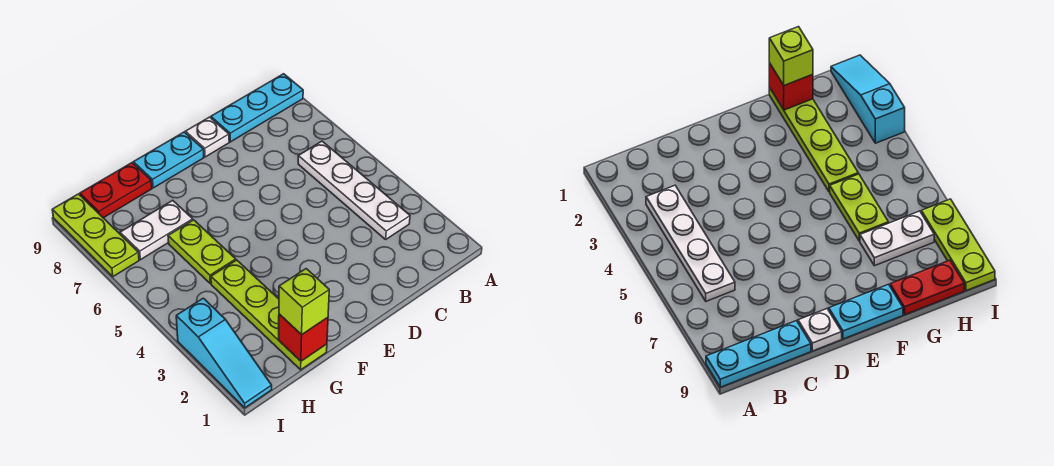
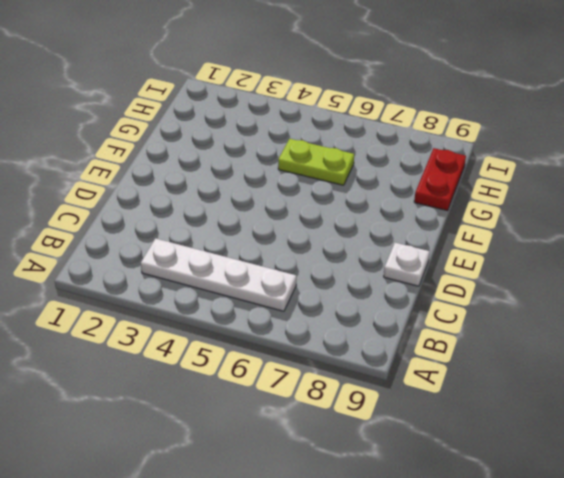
none -> cyan 1x3 plate [211,74,303,142]
none -> cyan 1x2 plate [133,132,204,188]
none -> lime 1x4 plate [211,260,327,370]

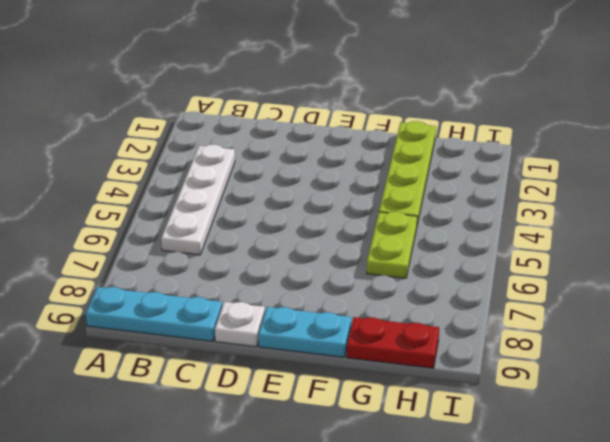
none -> white 1x2 plate [120,200,193,260]
none -> cyan 1x3 slope [176,298,272,408]
none -> lime 1x3 plate [52,194,139,277]

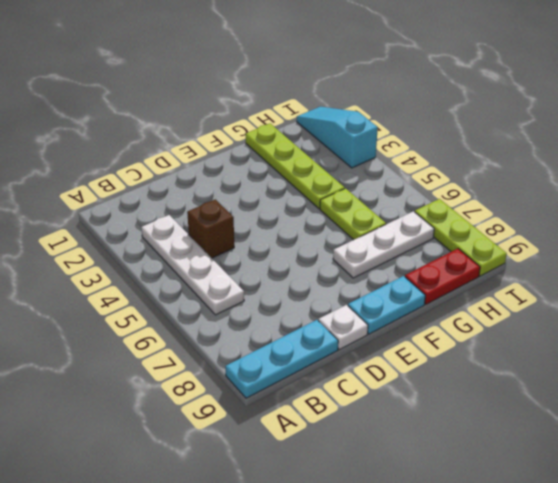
brown 1x1 brick [187,199,234,258] -> none
white 1x3 plate [333,211,434,278] -> white 1x2 plate [120,200,193,260]
none -> red 1x1 brick [279,314,328,361]
none -> lime 1x1 brick [279,269,329,335]

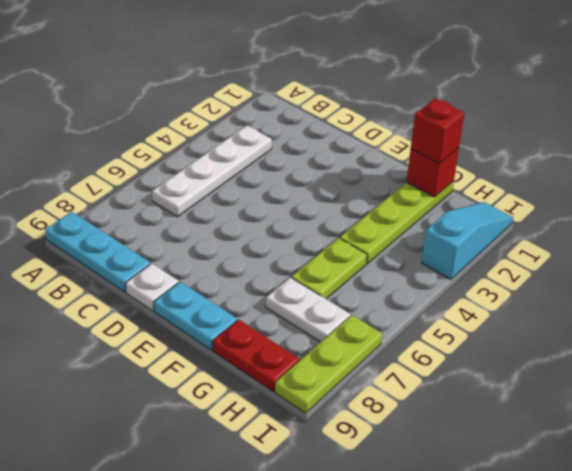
red 1x1 brick [411,98,464,163] -> lime 1x1 brick [279,269,329,335]

